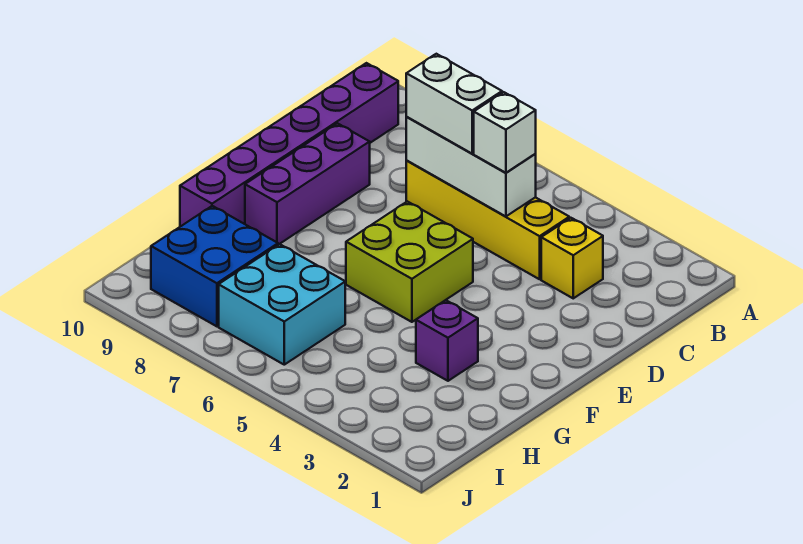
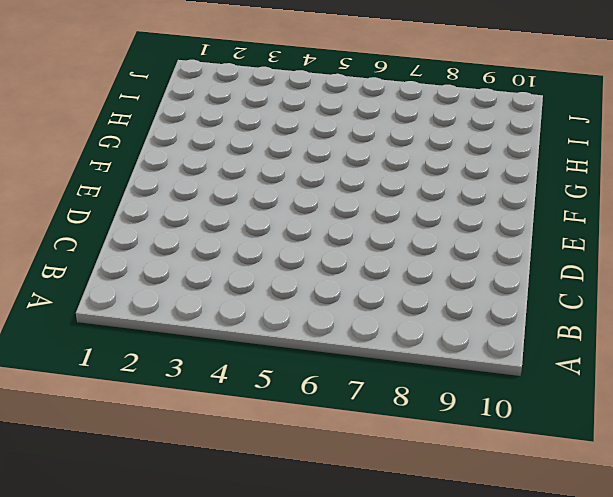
none -> purple 1x6 brick [180,63,398,227]
none -> yellow 1x1 brick [541,218,603,298]

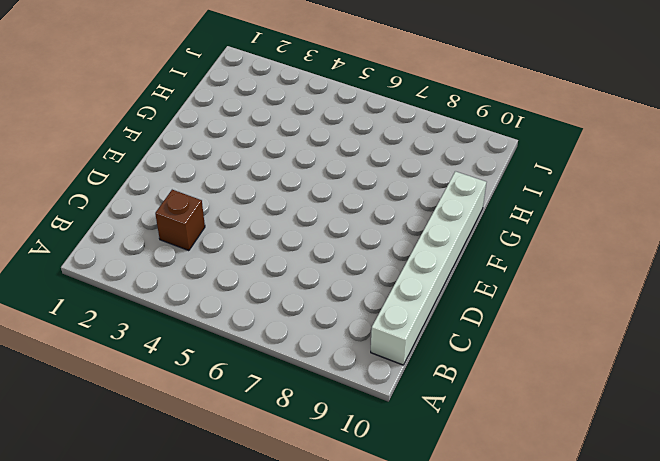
white 1x6 brick [371,171,486,365] -> purple 1x6 brick [180,63,398,227]
brown 1x1 brick [155,190,205,251] -> yellow 1x1 brick [541,218,603,298]
none -> yellow 1x4 brick [406,161,569,279]
none -> purple 1x3 brick [245,123,370,245]

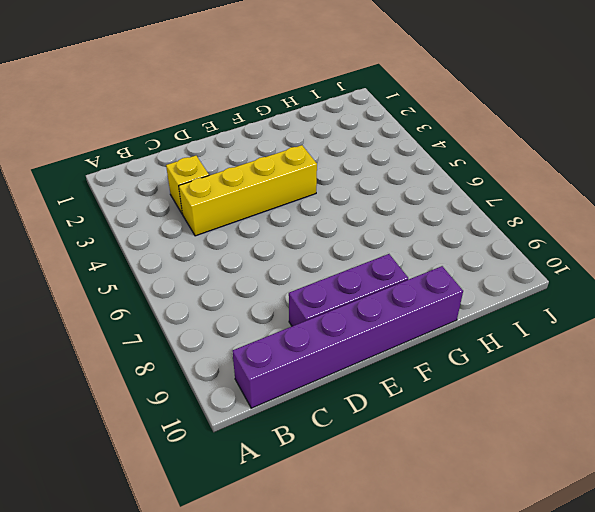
yellow 1x4 brick [179,145,317,236] -> yellow 1x4 brick turned to [406,161,569,279]
none -> lime 2x2 brick [346,201,473,322]
none -> purple 1x1 brick [416,300,478,381]

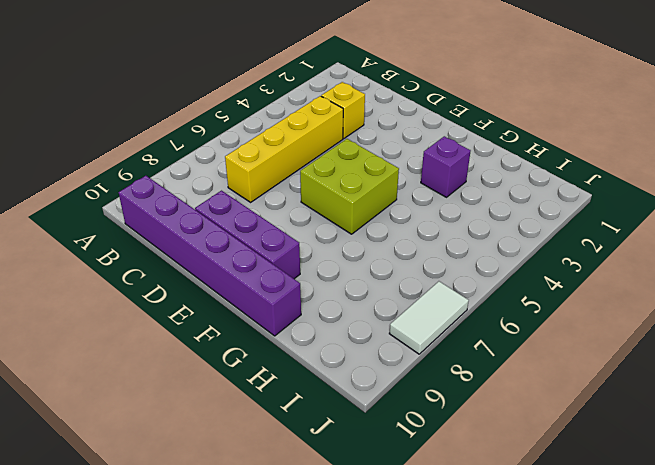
white 1x2 tile [389,281,469,354] -> none
none -> cyan 2x2 brick [219,244,345,365]
none -> blue 2x2 brick [151,206,278,326]

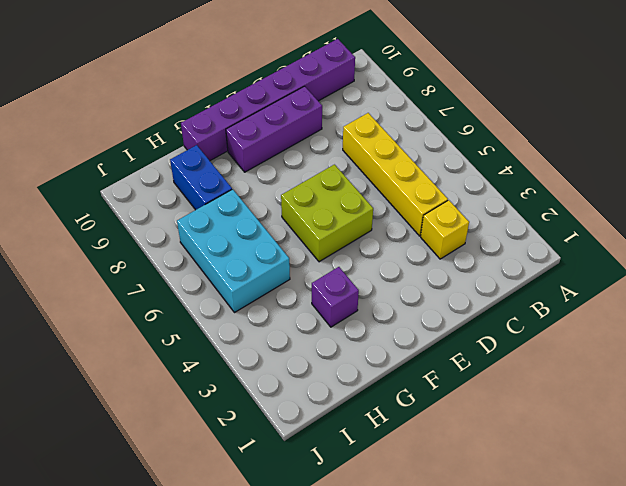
cyan 2x3 brick [177,189,290,313] -> cyan 2x2 brick [219,244,345,365]
blue 1x2 brick [170,145,232,210] -> blue 2x2 brick [151,206,278,326]
none -> white 1x3 brick [406,117,536,216]
none -> white 1x1 brick [474,92,536,173]

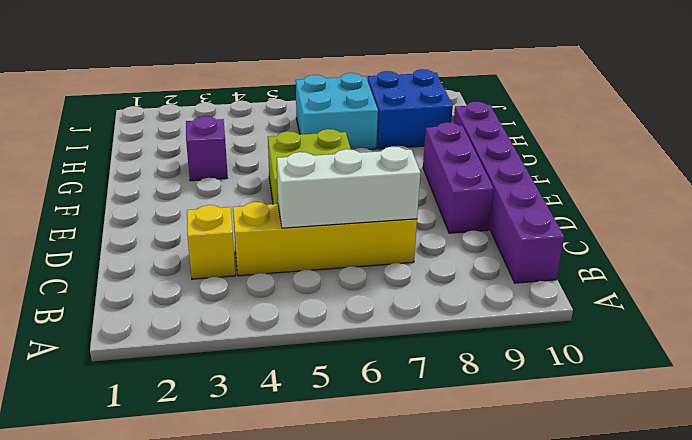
none -> white 1x1 brick [474,92,536,173]
none -> white 1x2 brick [406,54,502,154]

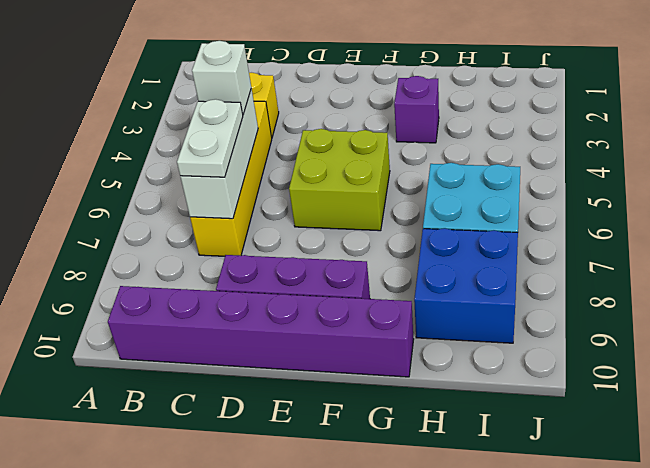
white 1x2 plate [177,99,243,177] -> white 1x2 brick [406,54,502,154]

